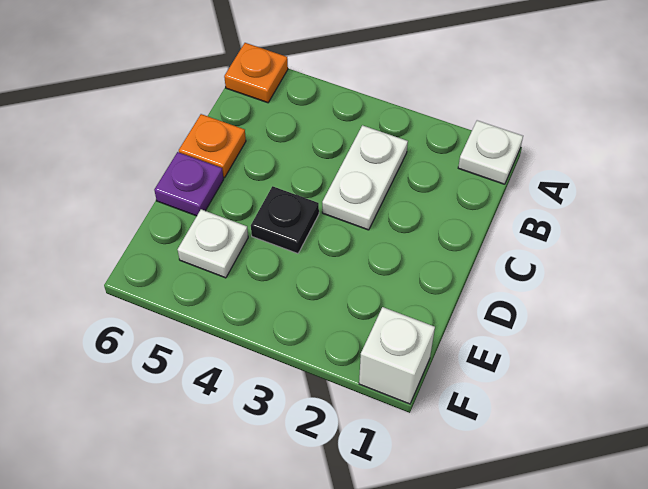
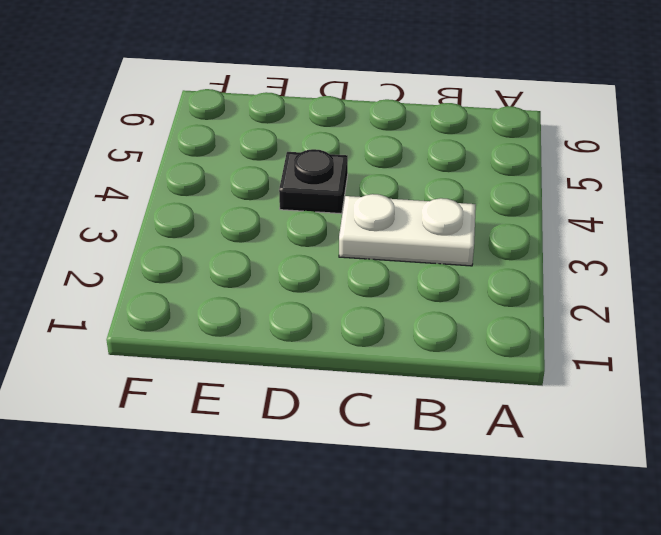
none -> white 1x1 plate [458,120,523,184]
none -> orange 1x1 plate [224,43,288,103]

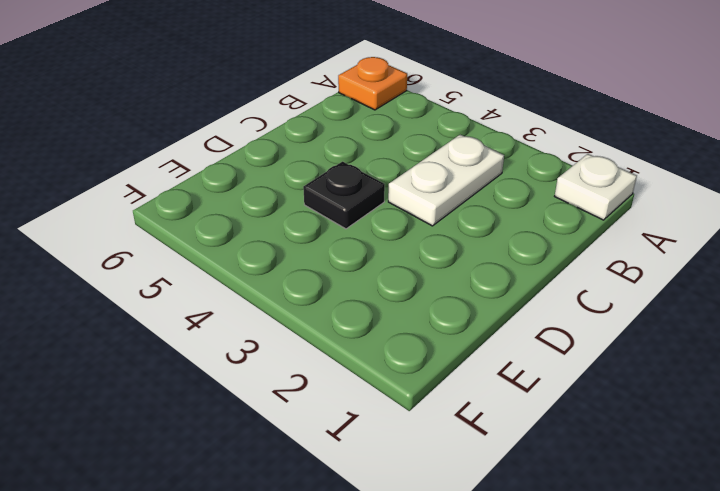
none -> orange 1x1 plate [179,114,246,178]
none -> purple 1x1 plate [154,152,224,216]

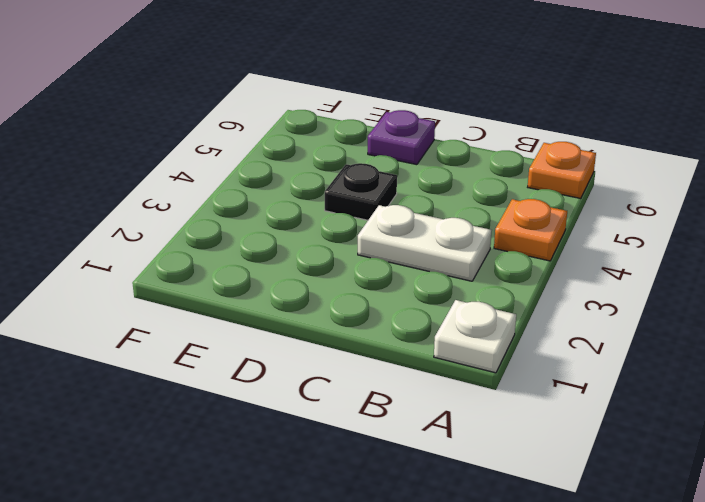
orange 1x1 plate [494,199,567,261] -> orange 1x1 plate moved to [179,114,246,178]
none -> white 1x1 plate [178,209,248,278]
none -> white 1x1 brick [359,307,435,404]

